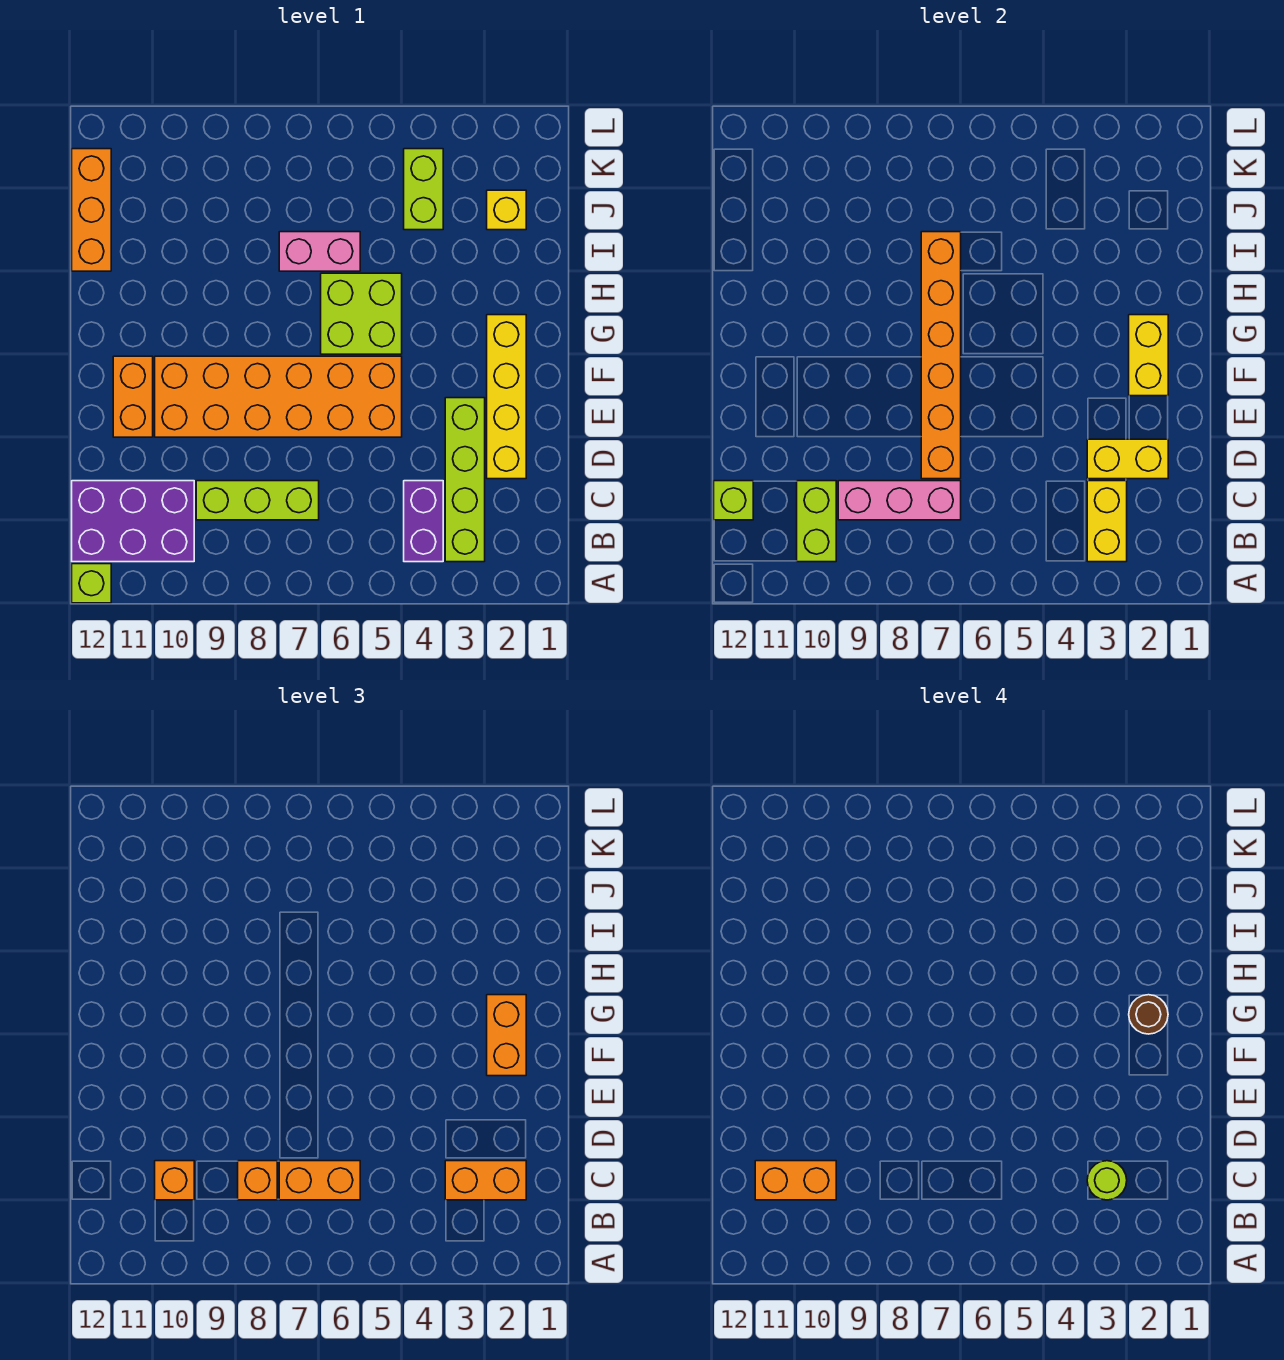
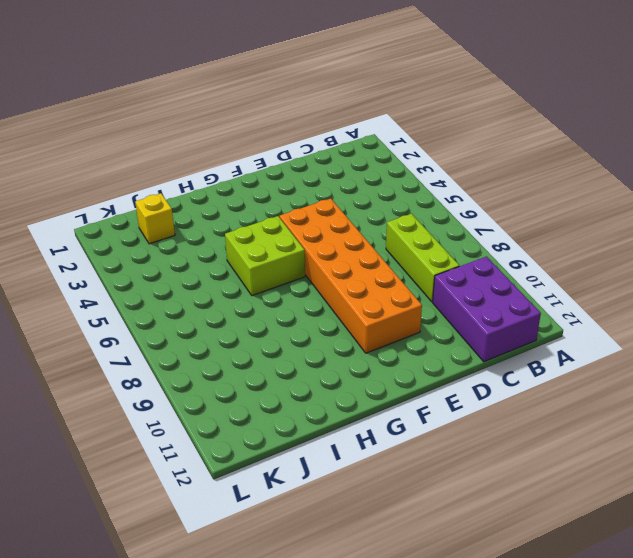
none -> lime 1x1 brick [72,564,111,603]
none -> lime 1x4 brick [445,398,485,562]
none -> purple 1x2 brick [404,481,443,562]

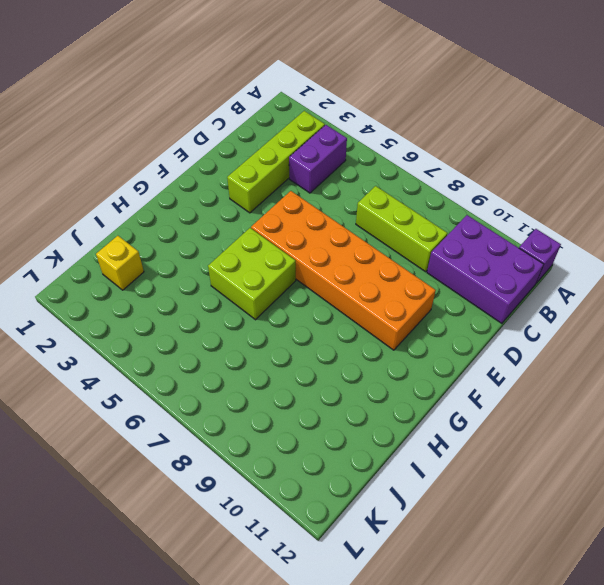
purple 1x1 brick [519,229,561,282] -> lime 1x1 brick [72,564,111,603]
none -> yellow 1x4 brick [487,315,526,479]
none -> orange 1x2 brick [113,356,153,437]
none -> pink 1x2 brick [279,232,360,271]

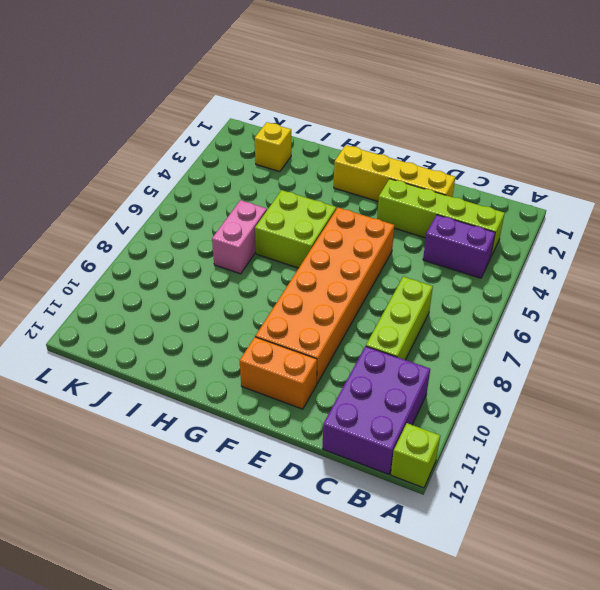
none -> orange 1x3 brick [72,149,111,271]
none -> lime 1x2 brick [404,149,443,230]
none -> yellow 1x2 brick [1087,481,1127,562]

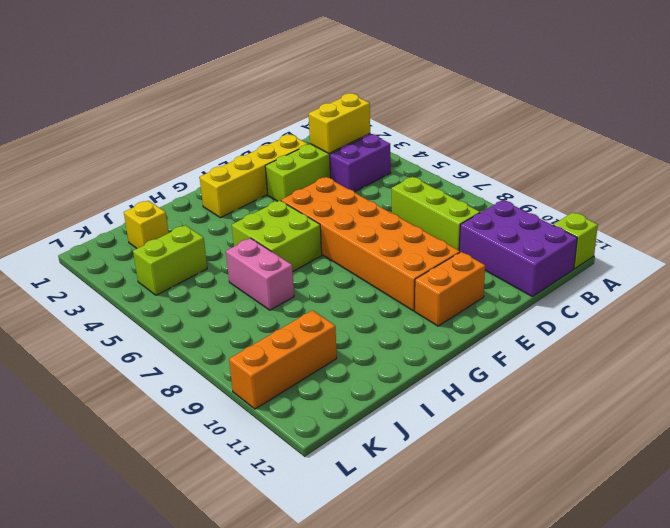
orange 1x3 brick [229,310,337,409] -> orange 1x3 brick moved to [72,149,111,271]
none -> lime 1x2 brick [797,481,836,562]
none -> pink 1x3 brick [838,481,961,520]
none -> lime 1x1 brick [714,481,753,520]

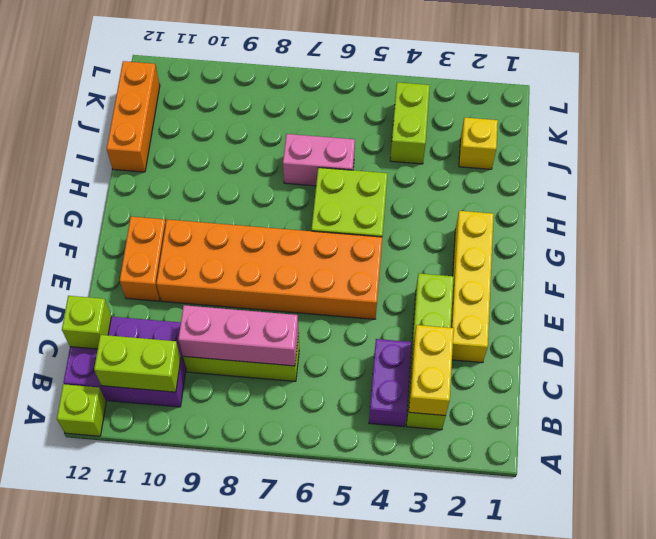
lime 1x2 brick [94,335,181,392] -> lime 1x2 brick turned to [797,481,836,562]
none -> yellow 1x2 brick [1087,439,1168,479]
none -> orange 1x6 brick [921,232,961,479]
none -> yellow 1x2 brick [1129,315,1168,396]

